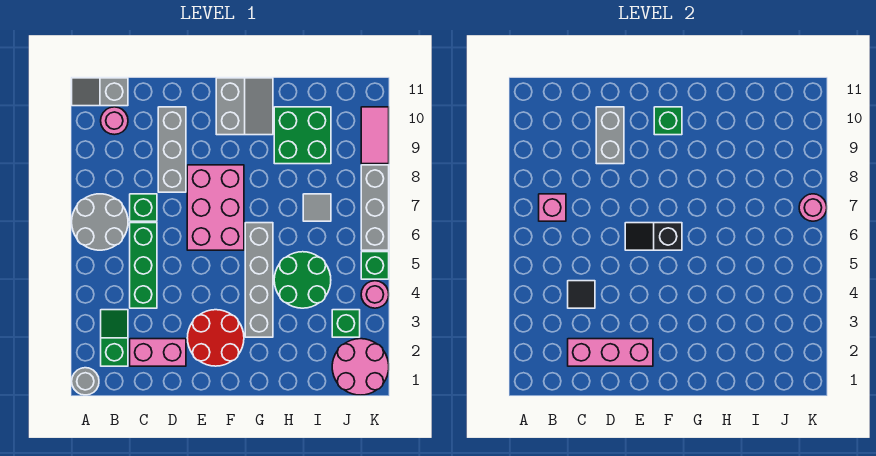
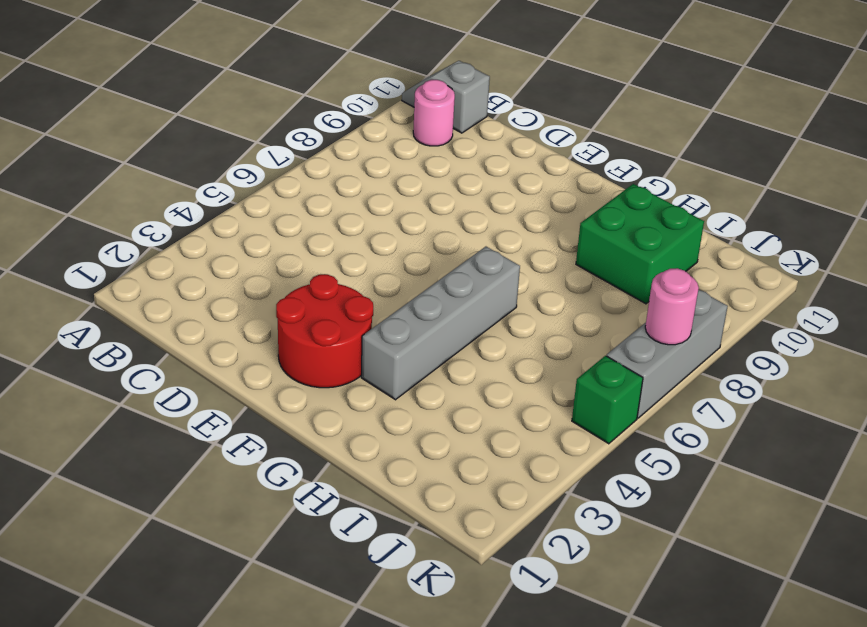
none -> grey 1x1 round brick [72,368,99,395]
none -> grey 2x2 round brick [72,194,128,250]
none -> green 1x2 slope [101,310,128,366]

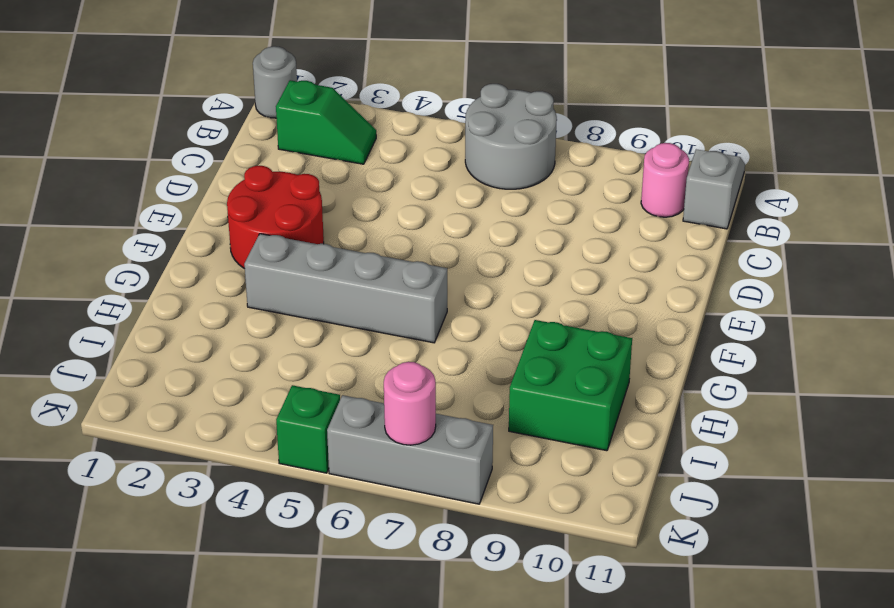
none -> pink 1x2 brick [130,339,186,366]
none -> green 1x3 brick [130,223,157,308]
none -> green 1x1 brick [130,194,157,221]

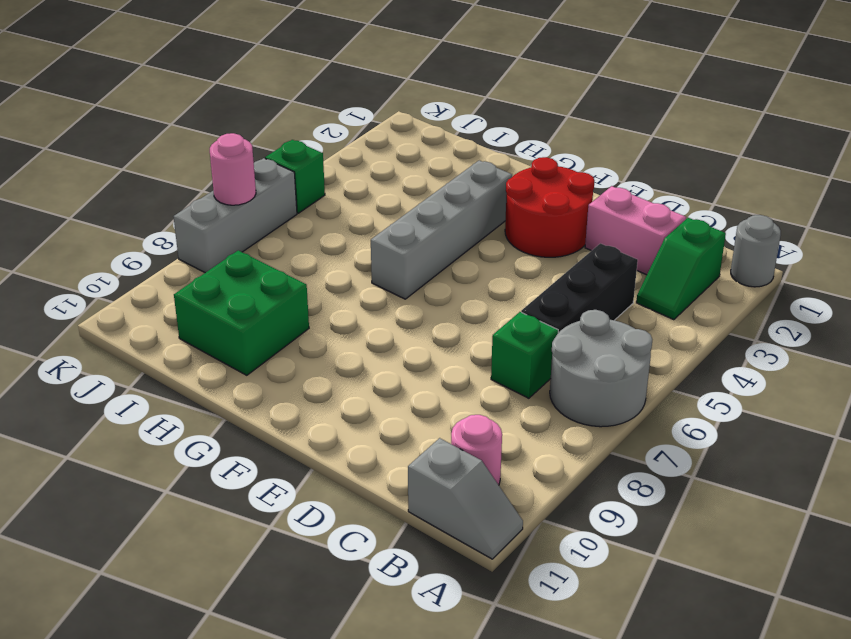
black 1x3 brick [521,243,638,333] -> green 1x3 brick [130,223,157,308]
none -> grey 1x3 brick [158,107,186,192]
none -> pink 2x3 brick [187,165,244,250]
none -> grey 2x2 slope [216,78,273,135]

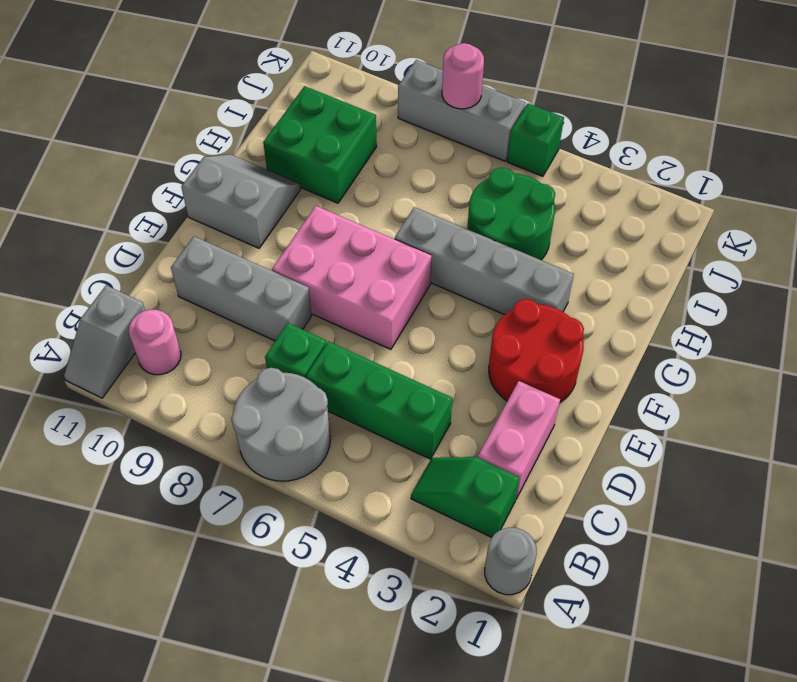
none -> grey 1x1 tile [303,194,331,221]
none -> pink 2x2 round brick [332,339,389,395]
none -> green 1x1 brick [332,310,360,337]

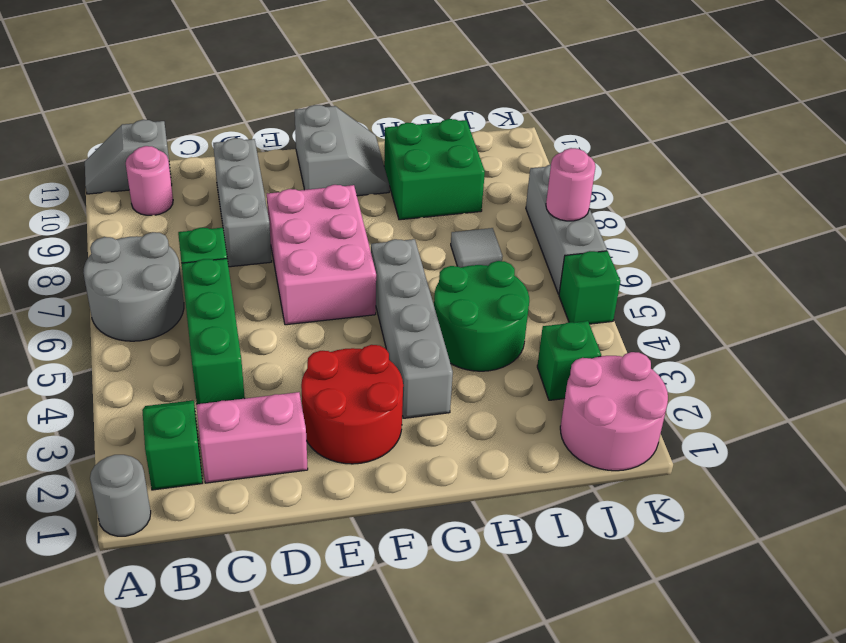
none -> pink 1x1 round brick [361,281,389,308]
none -> pink 1x2 tile [361,107,389,164]
none -> pink 1x1 brick [539,194,566,221]

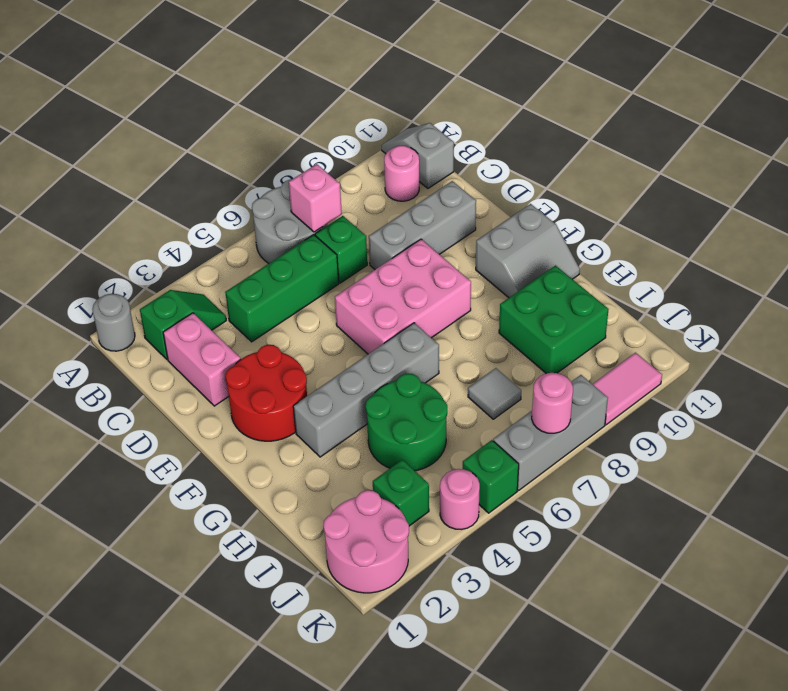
none -> pink 1x3 brick [568,339,653,366]
none -> black 1x1 tile [568,281,595,308]
none -> grey 1x2 brick [596,107,624,164]

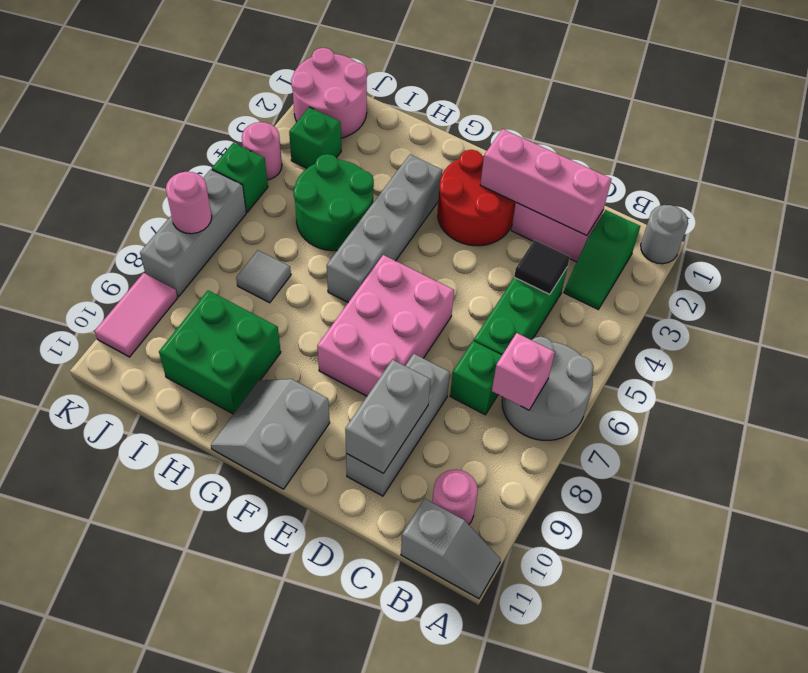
none -> black 1x2 slope [625,223,682,250]
none -> green 1x1 brick [654,107,682,135]

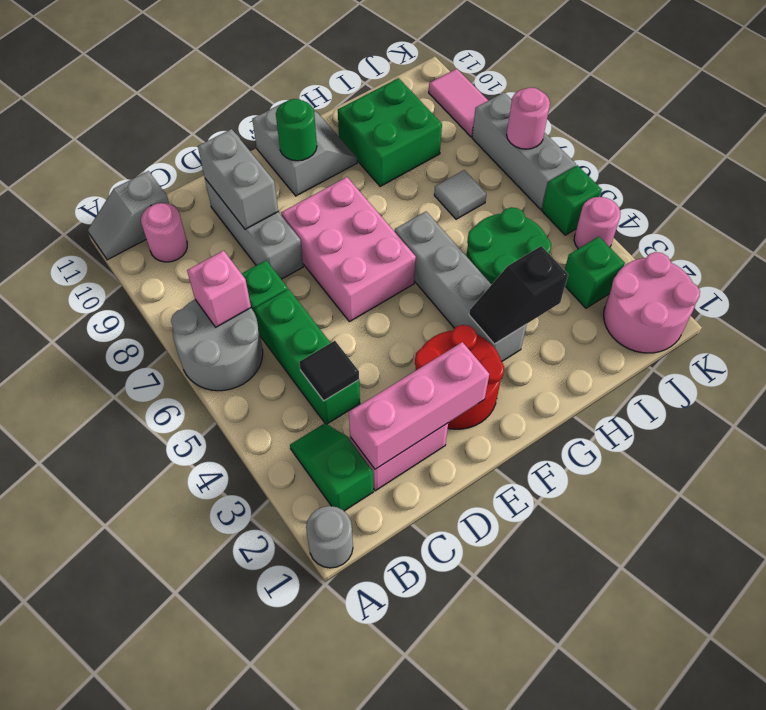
green 1x1 round brick [276,99,317,161] -> green 1x1 brick [654,107,682,135]
black 1x2 slope [469,246,568,344] -> black 1x2 slope moved to [625,223,682,250]

